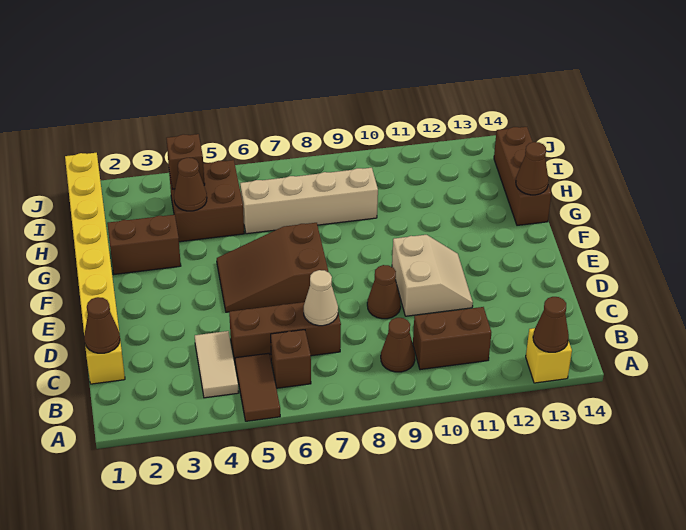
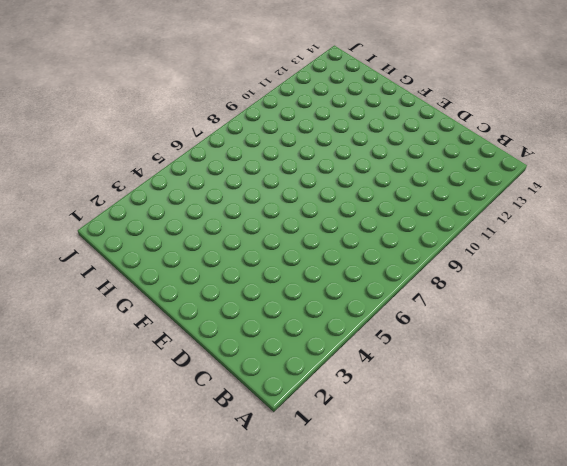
none -> brown 1x2 tile [235,353,280,421]
none -> yellow 1x1 brick [526,328,572,383]
none -> tan 1x2 tile [195,331,239,398]

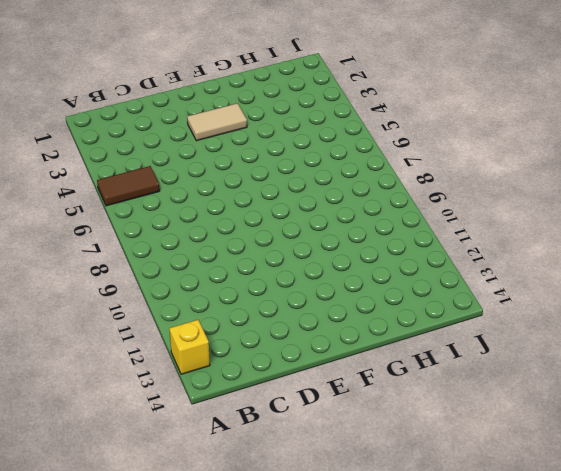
tan 1x2 tile [187,103,247,141] -> tan 1x2 tile moved to [195,331,239,398]
none -> brown 1x1 brick [271,330,311,388]
none -> brown 1x1 cone [381,318,415,372]
none -> brown 1x2 brick [413,307,491,370]

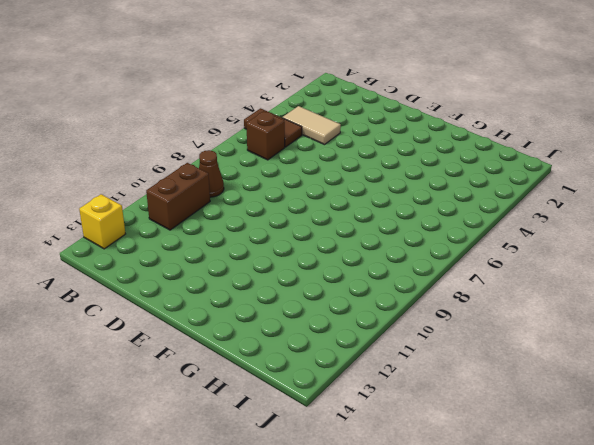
none -> yellow 1x8 brick [65,153,125,384]
none -> brown 1x3 brick [229,302,341,361]
none -> brown 1x1 cone [367,265,401,319]

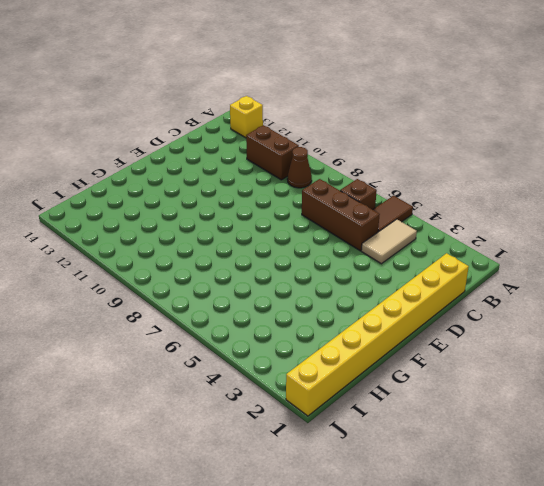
none -> brown 1x1 cone [367,265,401,319]
none -> tan 2x2 slope [392,235,473,316]
none -> brown 2x3 slope [217,223,328,312]

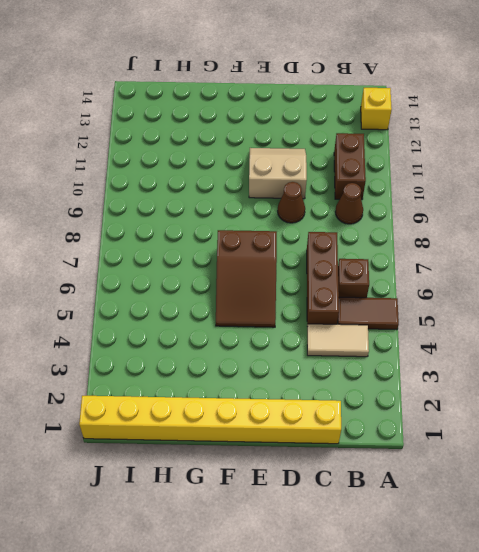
none -> brown 1x2 brick [107,215,181,274]
none -> brown 1x3 brick [494,127,552,225]
none -> brown 2x2 brick [169,160,244,242]

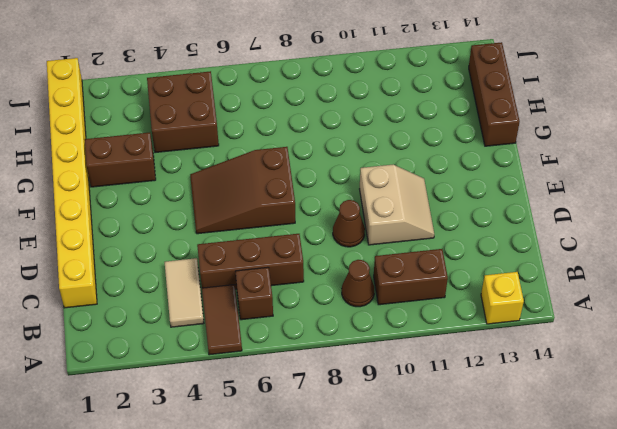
none -> tan 1x4 brick [240,168,378,234]
none -> brown 1x1 cone [533,297,569,352]
none -> brown 1x1 cone [84,297,120,353]

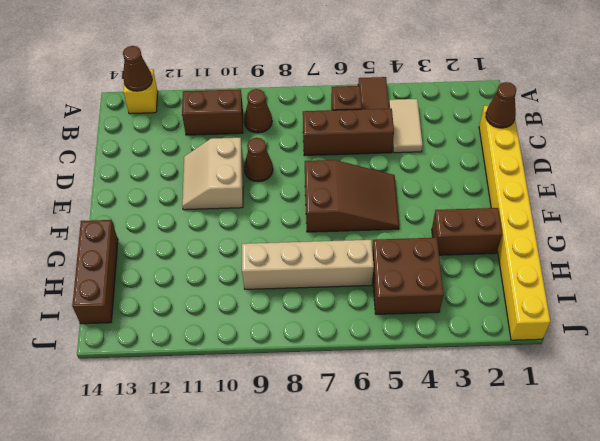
none -> tan 1x1 cone [304,270,338,326]
none -> brown 1x1 cone [516,142,549,195]
none -> brown 1x1 cone [174,158,207,211]

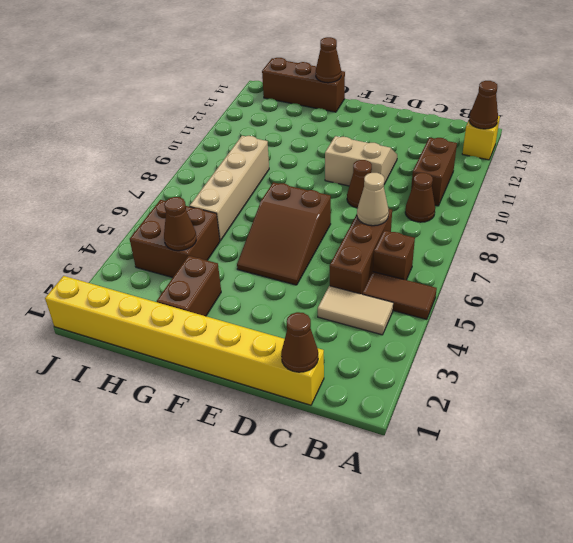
none -> brown 1x1 brick [166,134,205,189]

